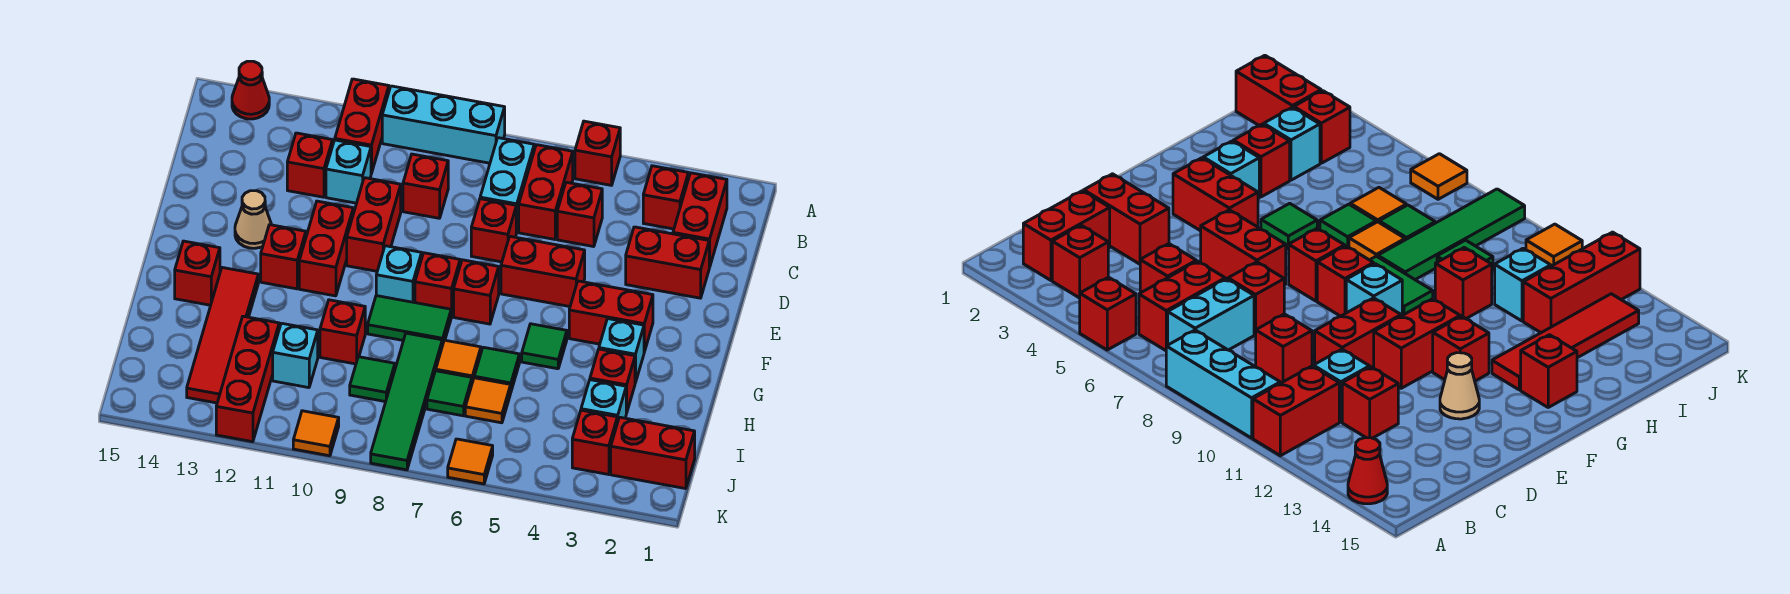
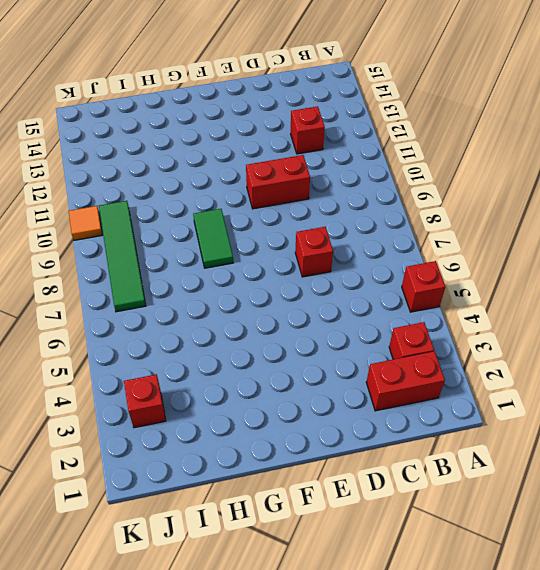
green 1x4 tile [99,201,146,312] -> green 1x4 tile turned to [371,333,442,470]
none -> cyan 1x3 brick [382,86,505,163]
none -> red 1x2 brick [335,79,389,174]
none -> red 1x1 cone [232,61,269,119]
none -> red 1x2 brick [519,145,573,239]

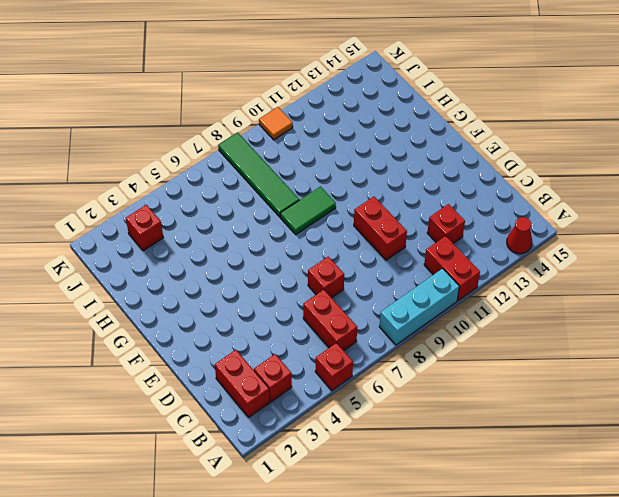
none -> cyan 1x2 brick [480,138,534,233]
none -> red 1x1 brick [557,182,602,247]
none -> red 1x1 brick [403,154,448,218]
none -> cyan 1x1 brick [326,140,371,203]

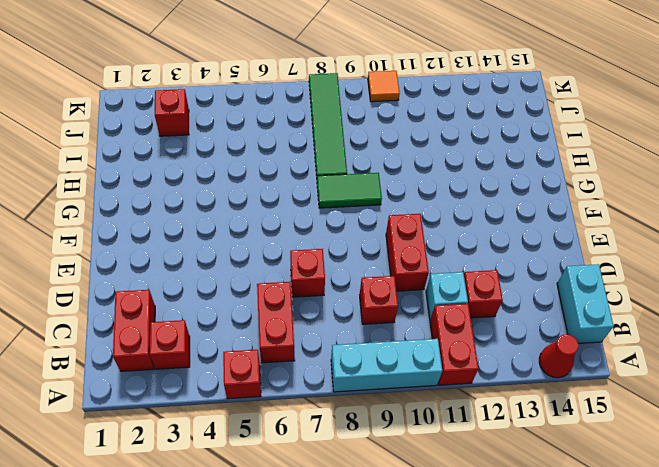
cyan 1x2 brick [557,264,614,343] -> cyan 1x2 brick moved to [480,138,534,233]
none -> red 1x1 brick [557,182,602,247]
none -> red 1x2 brick [626,227,709,298]
none -> red 1x2 brick [501,236,585,307]
none -> red 1x2 brick [299,201,353,296]

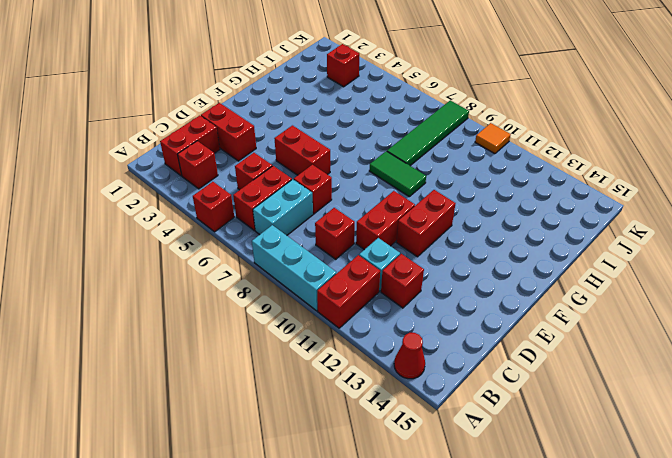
none -> tan 1x1 cone [235,191,271,248]
none -> red 1x2 brick [569,281,653,352]
none -> red 1x1 brick [454,260,499,324]
none -> red 1x1 brick [415,253,460,317]

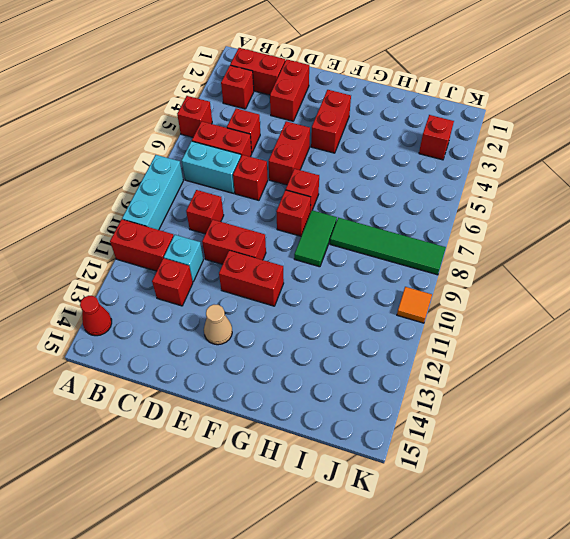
none -> cyan 1x1 brick [376,246,422,303]
none -> red 1x1 brick [261,225,306,289]
none -> cyan 1x1 brick [599,319,644,383]
none -> green 1x1 tile [522,324,567,369]

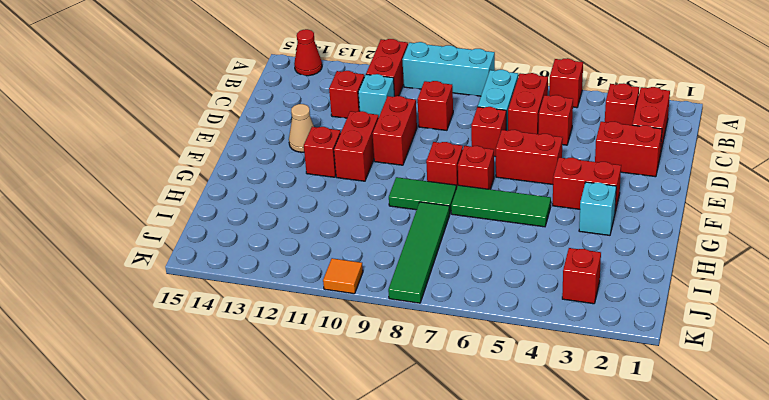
green 1x3 tile [451,185,551,227] -> green 1x1 tile [522,324,567,369]
none -> cyan 1x1 brick [376,246,422,303]
none -> red 1x4 tile [187,268,258,403]
none -> red 1x1 brick [175,241,220,305]
none -> red 1x1 brick [590,349,635,413]

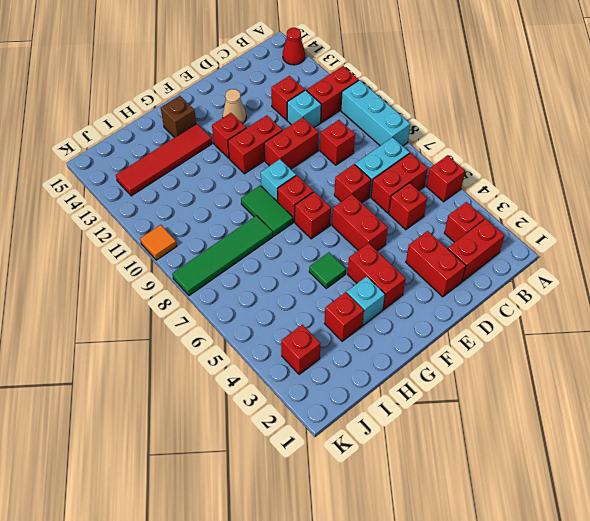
brown 1x1 brick [161,96,196,138] -> red 1x1 brick [175,241,220,305]
none -> green 1x1 tile [474,347,519,391]
none -> orange 1x1 tile [436,340,481,382]
none -> red 1x1 brick [320,300,365,364]
none -> cyan 1x1 brick [581,380,626,423]

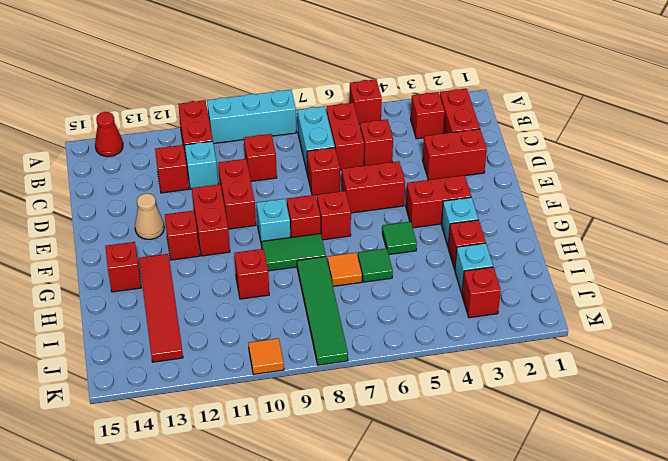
none -> orange 1x1 tile [465,378,511,423]
none -> green 1x1 tile [427,371,472,416]
none -> green 1x1 tile [350,357,395,402]
none -> cyan 1x1 brick [273,323,318,388]

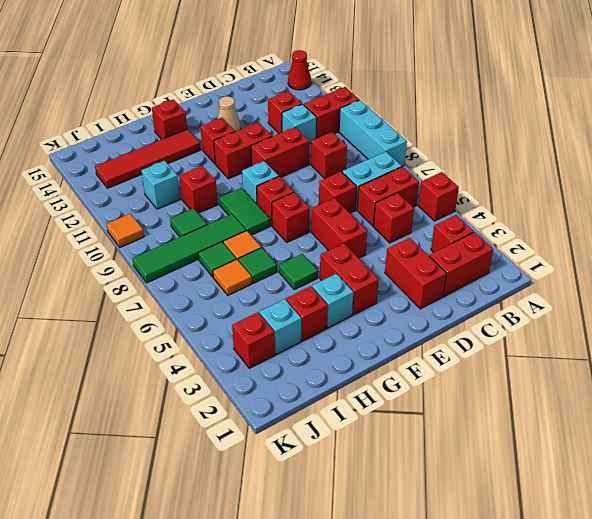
none -> red 1x3 brick [216,316,279,442]
none -> red 1x2 brick [611,417,695,489]
none -> orange 1x1 tile [448,439,493,484]

